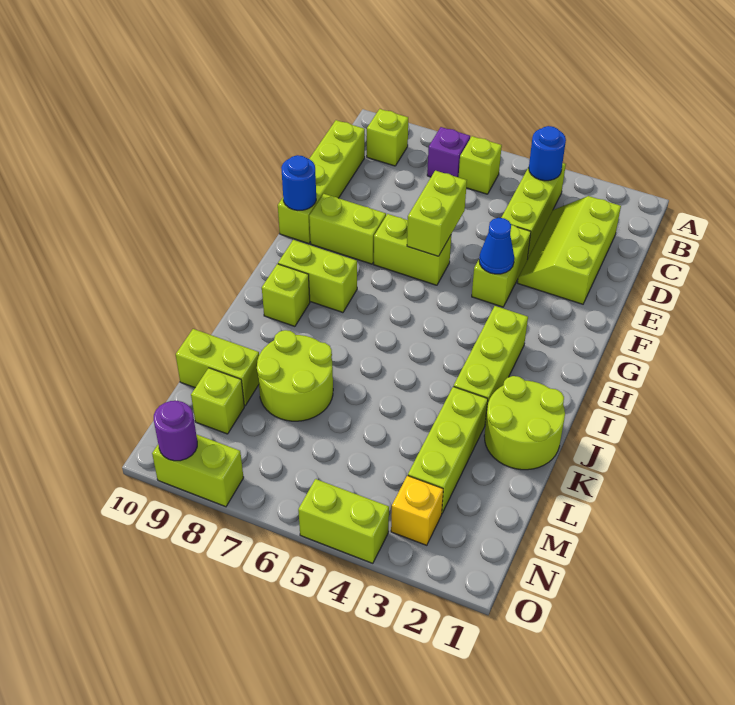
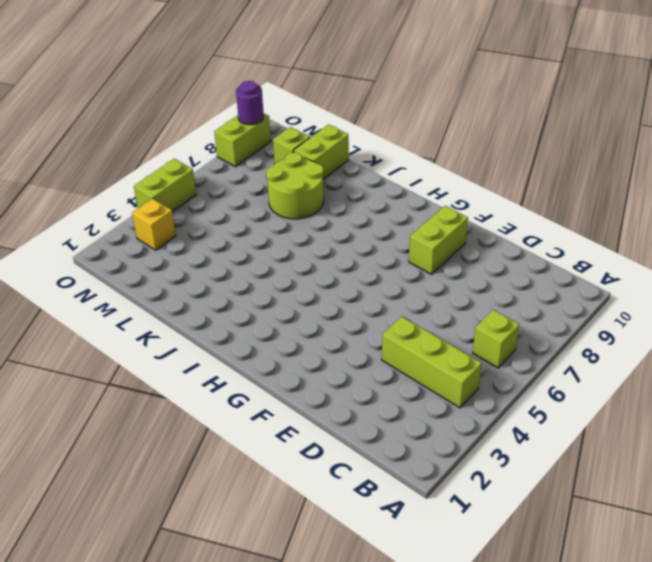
none -> purple 1x1 brick [427,127,470,177]
none -> lime 1x1 brick [367,109,408,166]
none -> lime 2x3 slope [518,196,621,304]

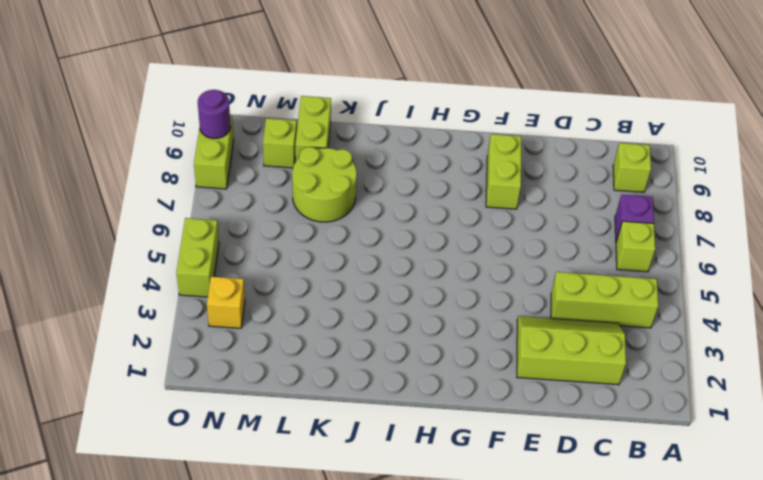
none -> lime 1x4 brick [278,120,365,244]
none -> lime 1x2 brick [472,225,531,307]
none -> lime 1x2 brick [374,214,451,285]

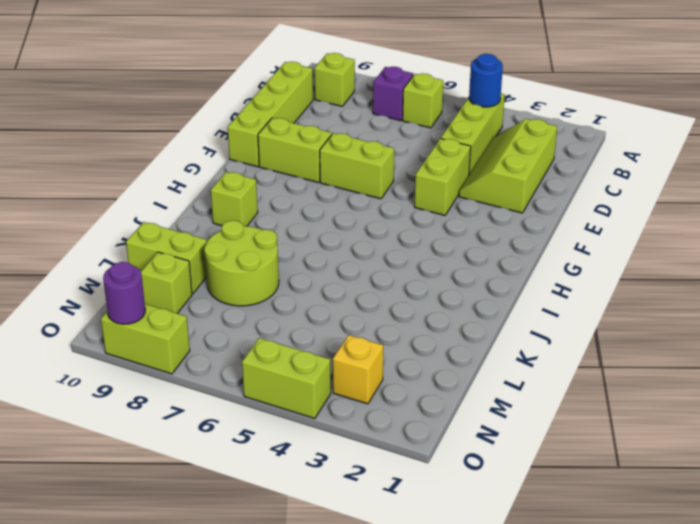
none -> lime 1x3 brick [454,306,528,425]
none -> lime 1x2 brick [278,240,357,313]
none -> lime 2x2 round brick [484,376,565,470]

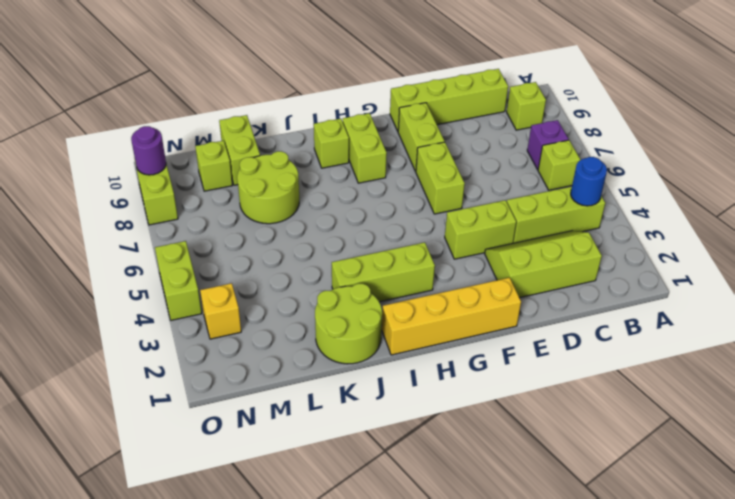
yellow 1x4 brick [382,278,521,355] -> none
none -> lime 1x3 brick [408,387,488,513]
none -> lime 1x2 brick [407,171,467,256]
none -> blue 1x1 cone [479,218,514,274]

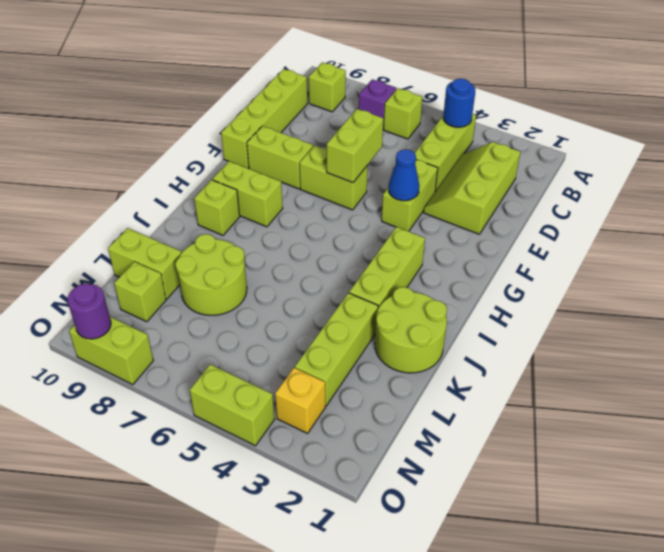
none -> blue 1x1 round brick [281,155,316,210]

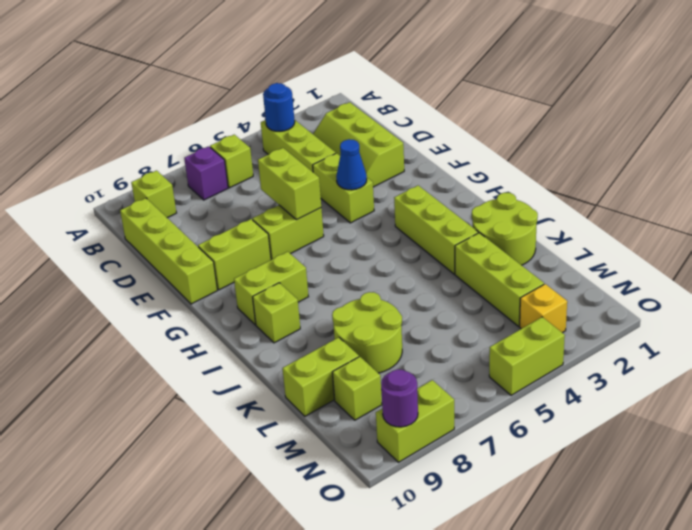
none -> blue 1x1 round brick [281,155,316,210]

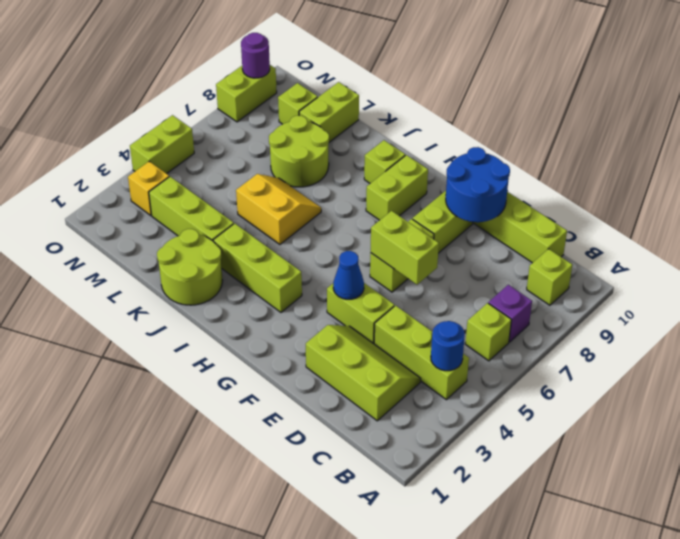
blue 2x2 round brick [446,147,510,222] -> blue 1x1 round brick [281,155,316,210]
yellow 2x2 slope [236,174,321,244] -> none

